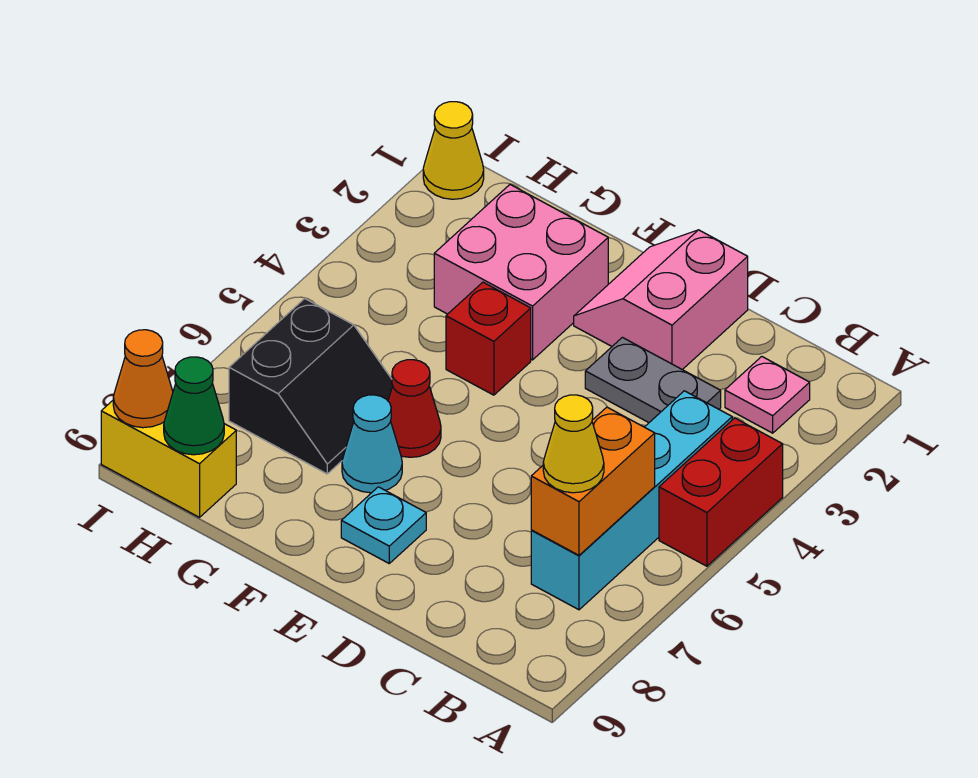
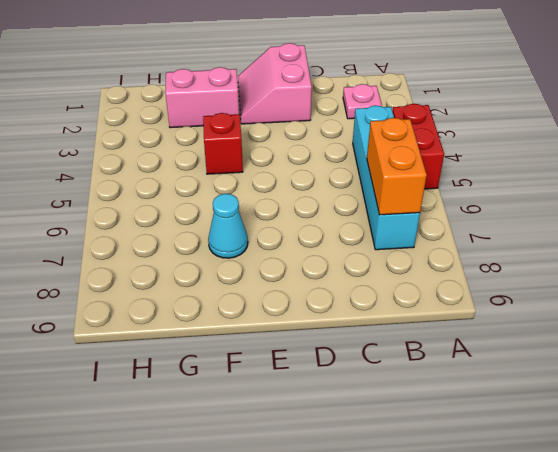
pink 1x2 brick [165,67,239,128] -> pink 2x2 brick [434,185,608,360]
none -> grey 1x2 plate [585,337,721,423]
none -> cyan 1x1 plate [341,487,426,563]
none -> red 1x1 cone [388,360,441,457]

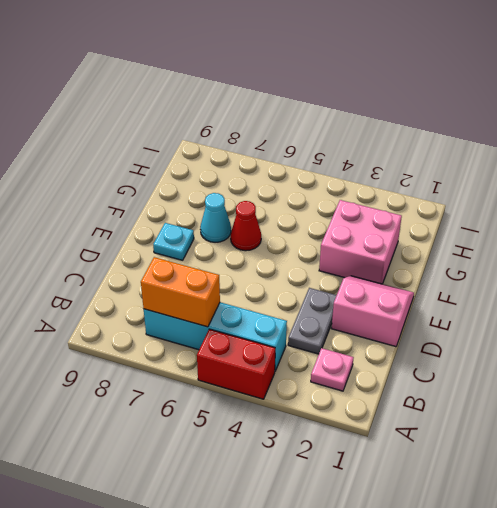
none -> red 1x1 brick [446,282,531,395]
none -> black 2x2 slope [229,299,393,474]
none -> yellow 1x2 brick [101,401,236,517]

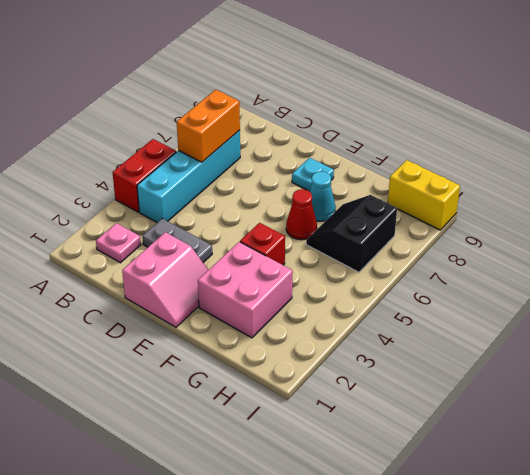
none -> yellow 1x1 cone [423,102,484,199]
none -> green 1x1 cone [164,357,224,455]
none -> orange 1x1 cone [113,330,173,428]

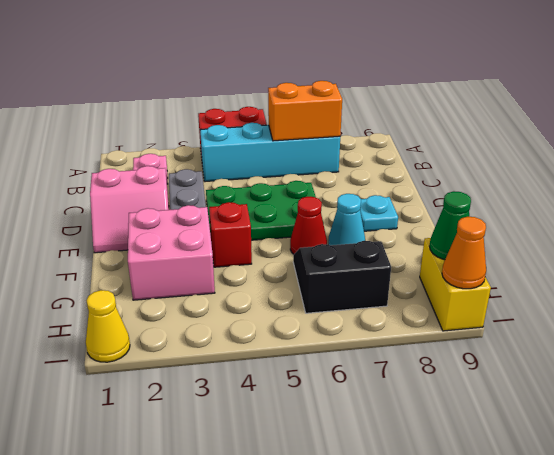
green 2x3 plate [206,181,324,240] -> none
none -> yellow 1x1 cone [543,395,604,493]

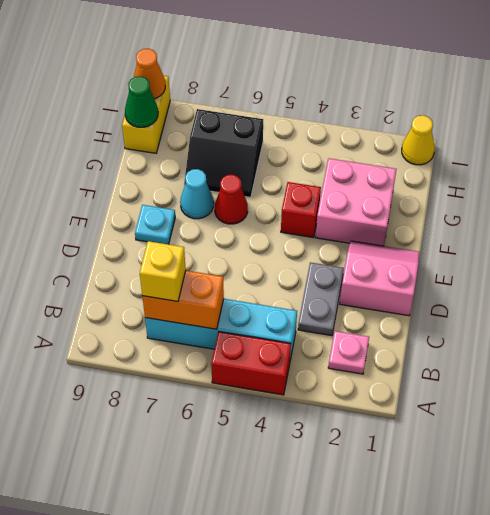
yellow 1x1 brick [140,241,186,301] -> yellow 1x1 cone [543,395,604,493]

